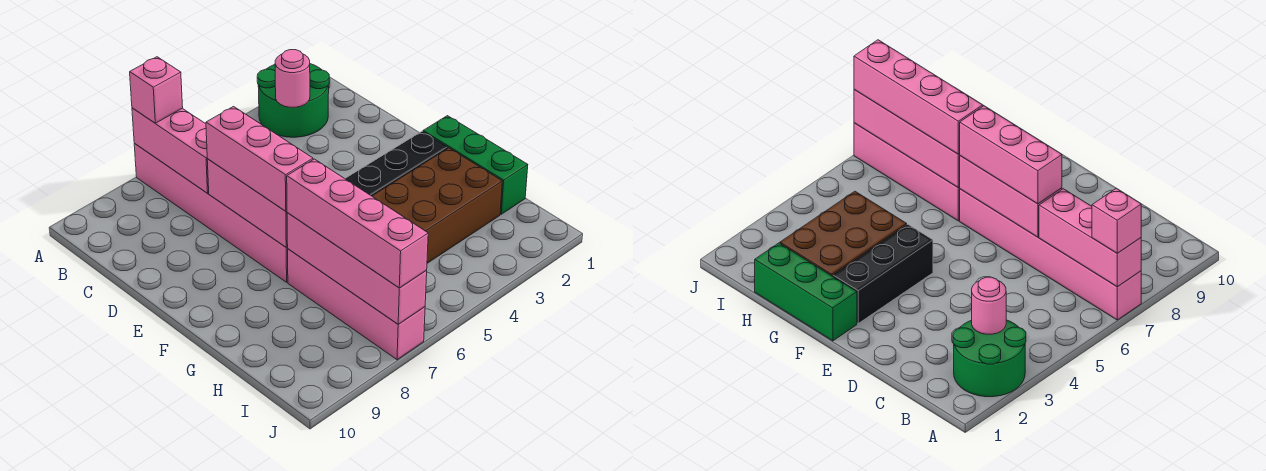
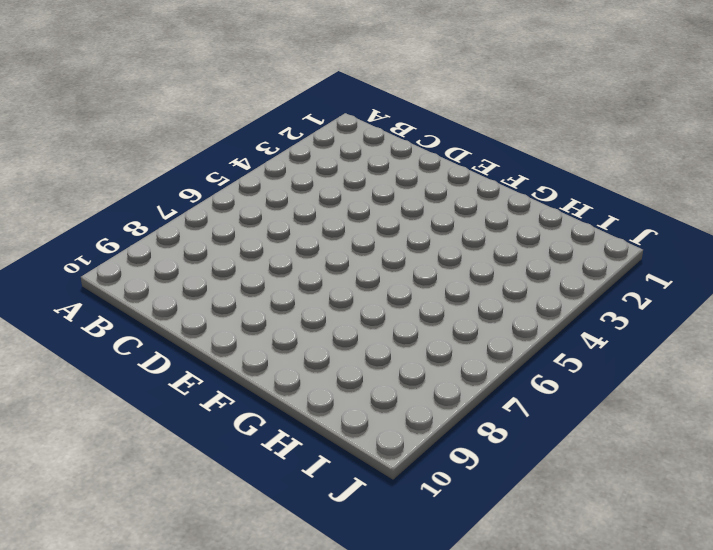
none -> green 2x2 round brick [257,64,329,137]
none -> pink 1x6 brick [134,144,288,282]
none -> green 1x3 brick [423,116,528,214]

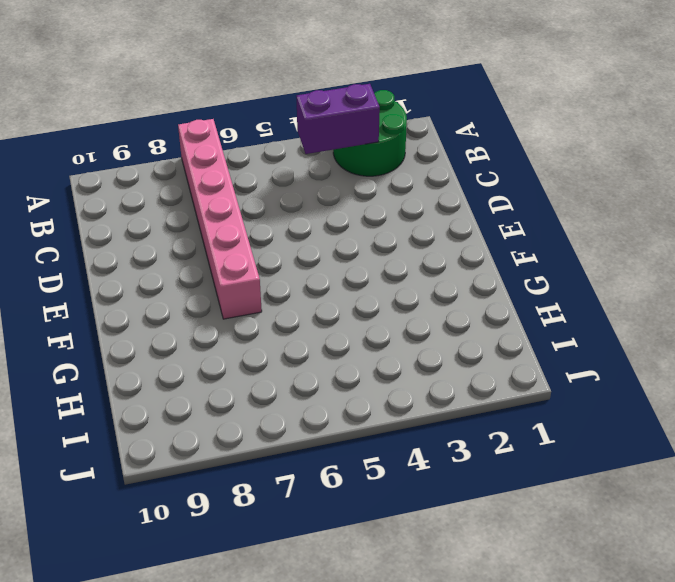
purple 1x2 brick [296,84,380,154] -> pink 1x1 round brick [275,50,310,107]
none -> green 1x3 brick [423,116,528,214]
none -> black 1x3 brick [345,132,447,196]
none -> brown 2x3 brick [372,148,502,263]

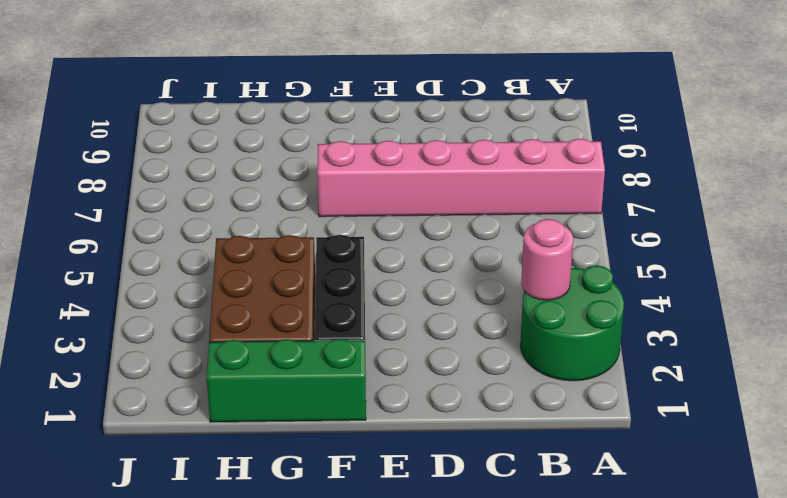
none -> pink 1x4 brick [288,249,425,360]
none -> pink 1x3 brick [132,108,209,193]
none -> pink 1x3 brick [207,159,288,247]

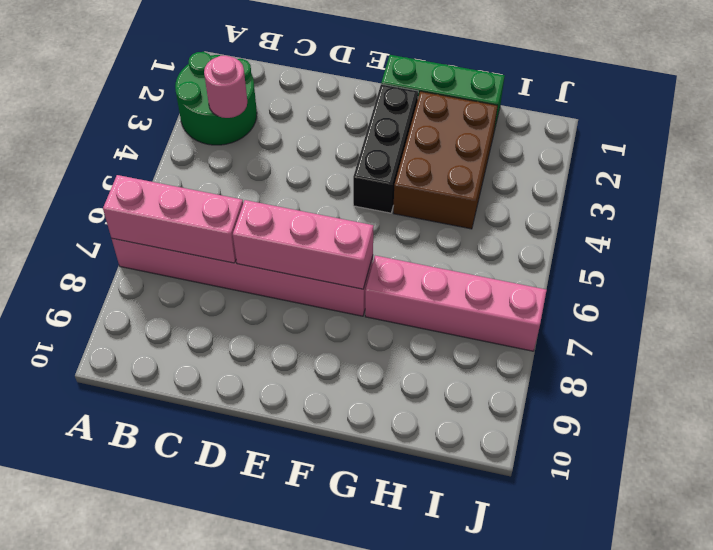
none -> pink 1x4 brick [287,213,427,324]
none -> pink 1x1 brick [130,57,183,123]
none -> pink 1x3 brick [206,107,313,211]

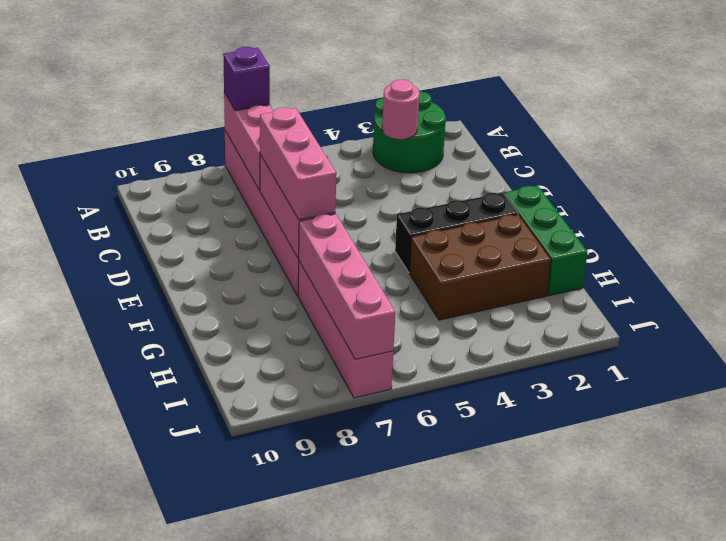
purple 1x1 brick [223,47,270,111] -> pink 1x1 brick [130,57,183,123]
none -> pink 1x4 brick [287,159,428,288]

